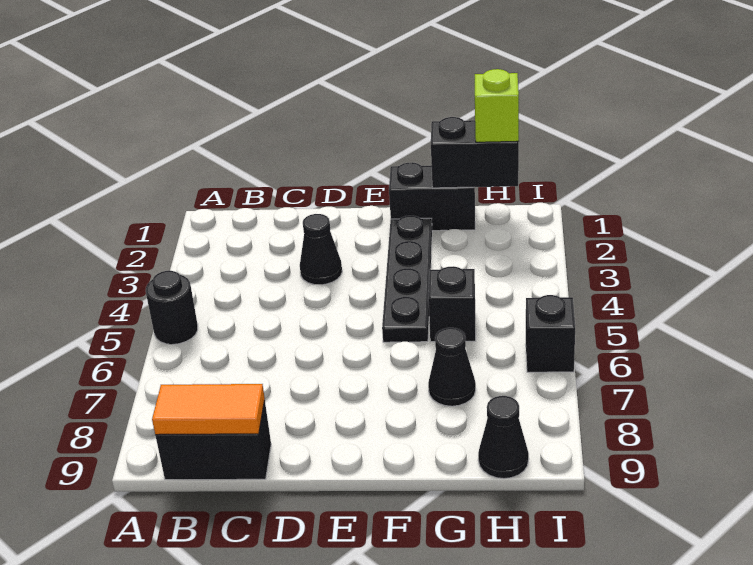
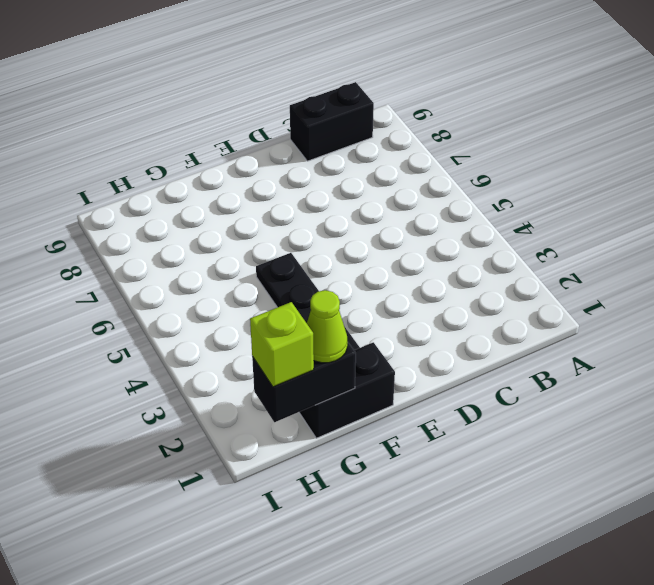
lime 1x1 cone [307,290,348,363] -> none
none -> black 1x1 round brick [146,271,198,345]
none -> black 1x1 cone [300,214,342,285]
none -> black 1x1 brick [428,266,476,342]

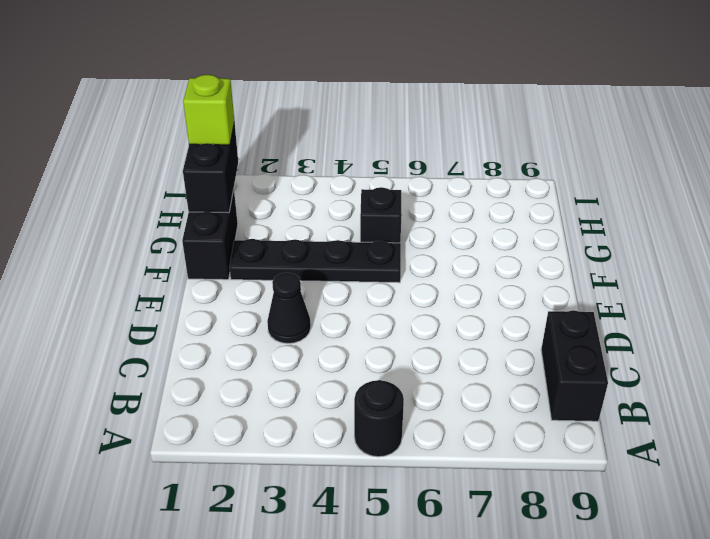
none -> black 1x1 cone [428,328,476,406]
none -> black 1x1 cone [478,396,529,479]
none -> black 1x1 brick [526,295,575,372]

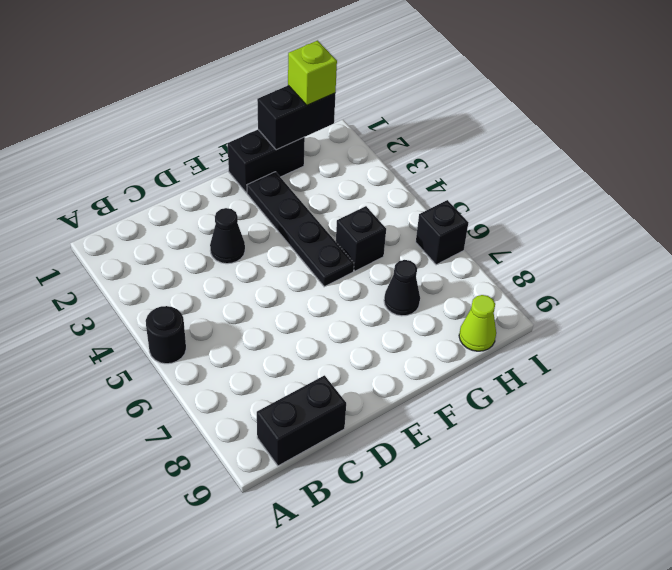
lime 1x1 cone [459,295,496,351] -> black 1x1 cone [478,396,529,479]
none -> orange 1x2 tile [152,384,265,435]

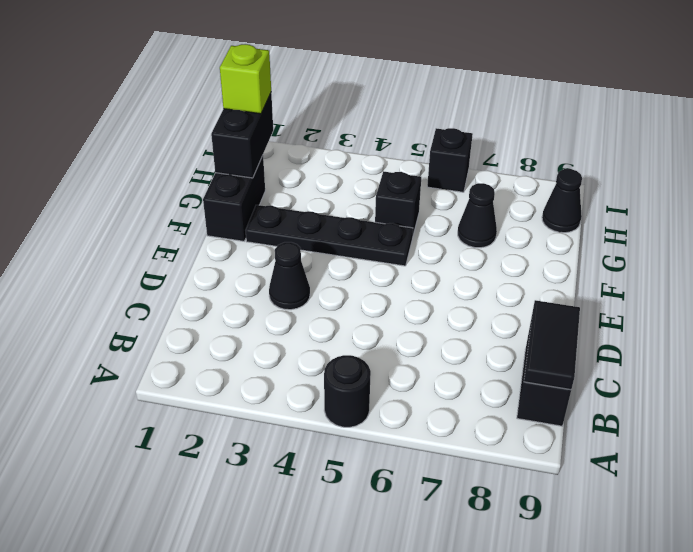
black 1x2 tile [524,300,580,390] -> orange 1x2 tile [152,384,265,435]

